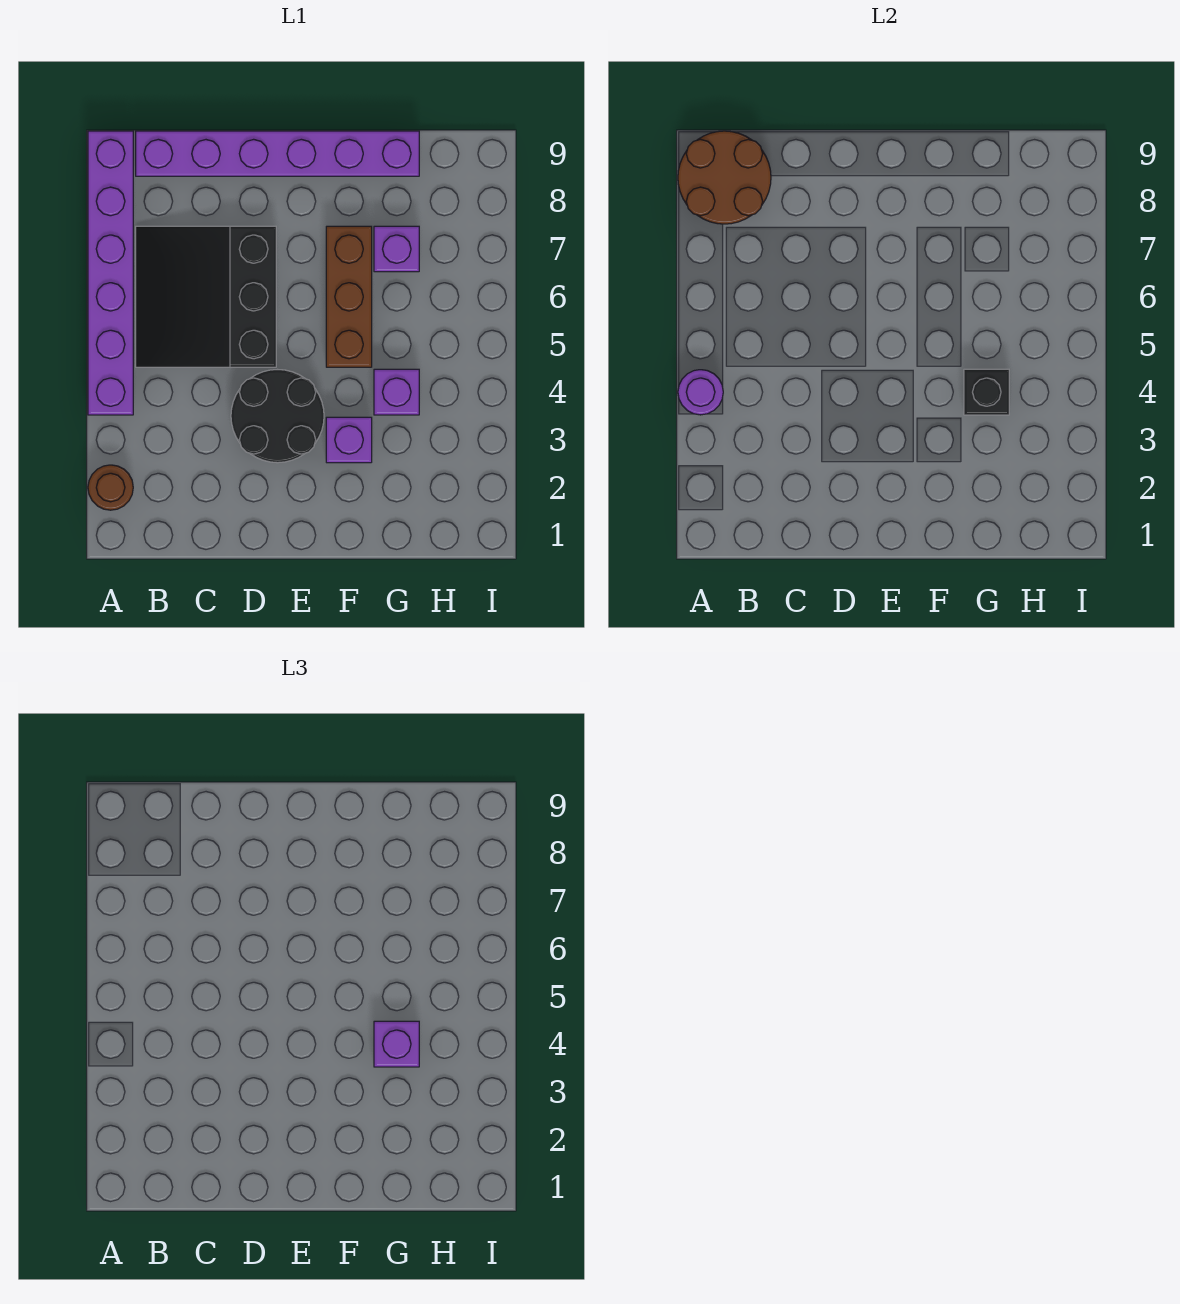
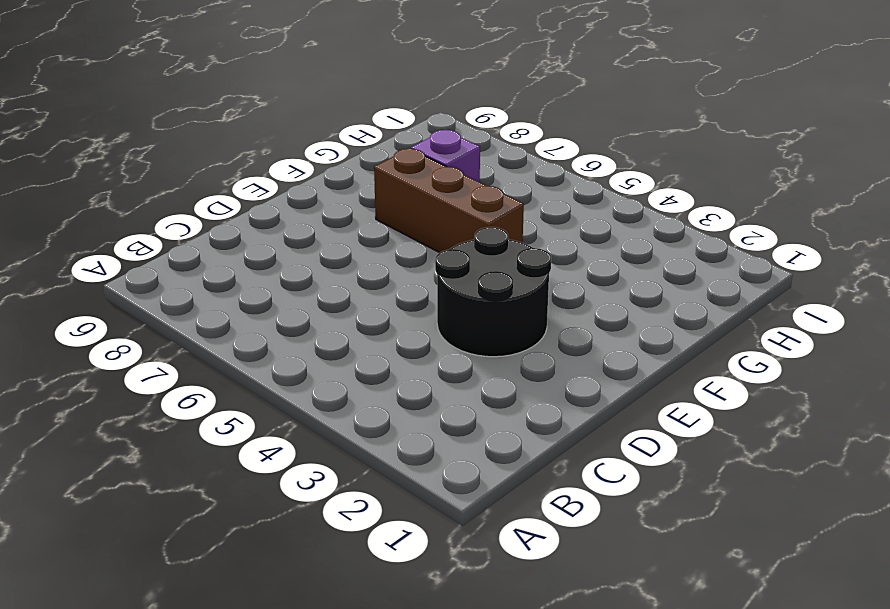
none -> brown 1x1 round brick [88,465,133,510]
none -> purple 1x6 brick [88,131,133,415]
none -> black 3x3 slope [136,226,276,367]

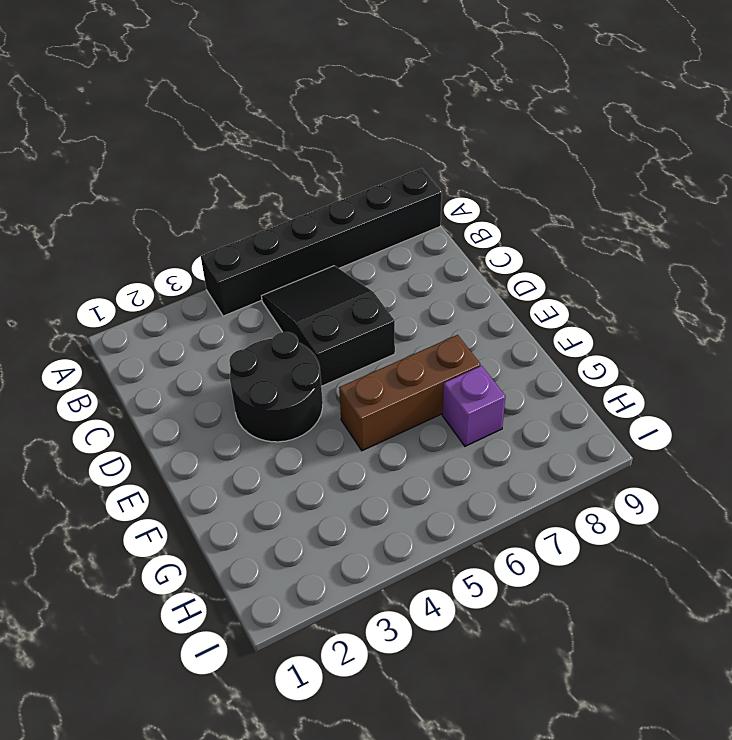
black 1x6 brick [201,168,442,316] -> purple 1x6 brick [88,131,133,415]
black 2x3 slope [262,266,395,386] -> black 3x3 slope [136,226,276,367]
none -> brown 1x1 round brick [88,465,133,510]
none -> purple 1x6 brick [136,131,419,176]
none -> purple 1x1 brick [326,417,372,463]

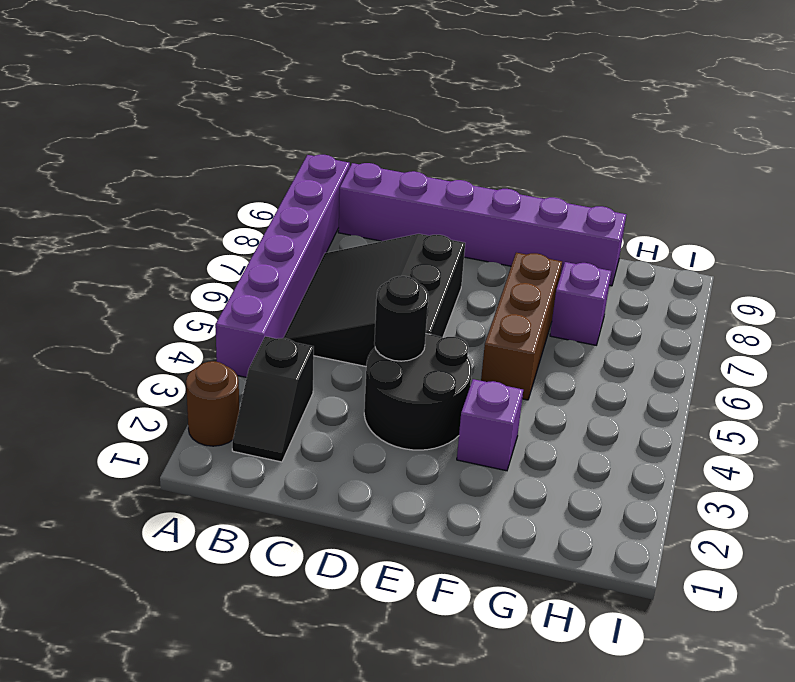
black 1x2 slope [232,336,314,462] -> none
black 1x1 round brick [374,276,429,361] -> none
none -> purple 1x1 brick [374,369,419,415]
none -> purple 1x1 round brick [678,370,723,415]
none -> brown 2x2 round brick [678,131,771,224]

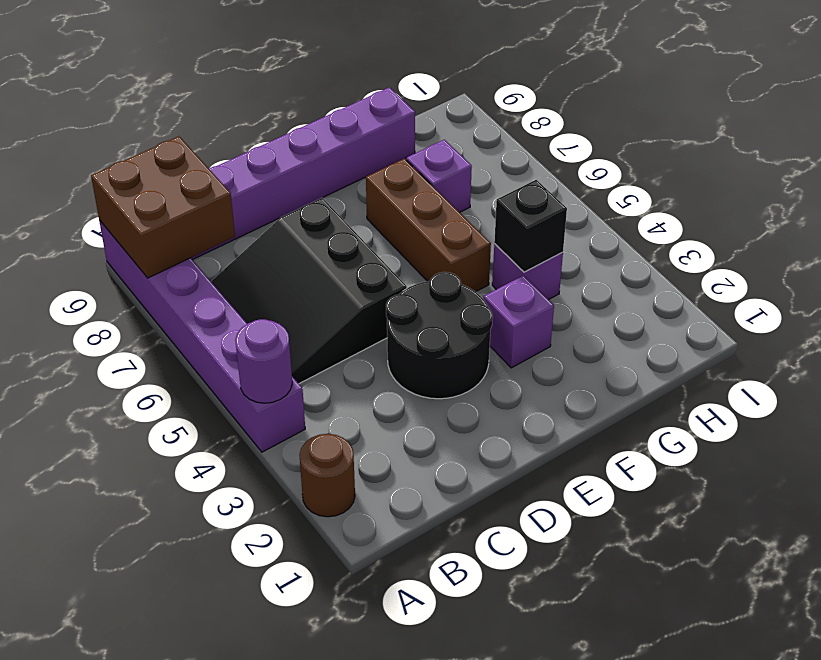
brown 2x2 brick [91,136,235,278] -> brown 2x2 round brick [678,131,771,224]
none -> purple 1x1 brick [374,1021,419,1067]

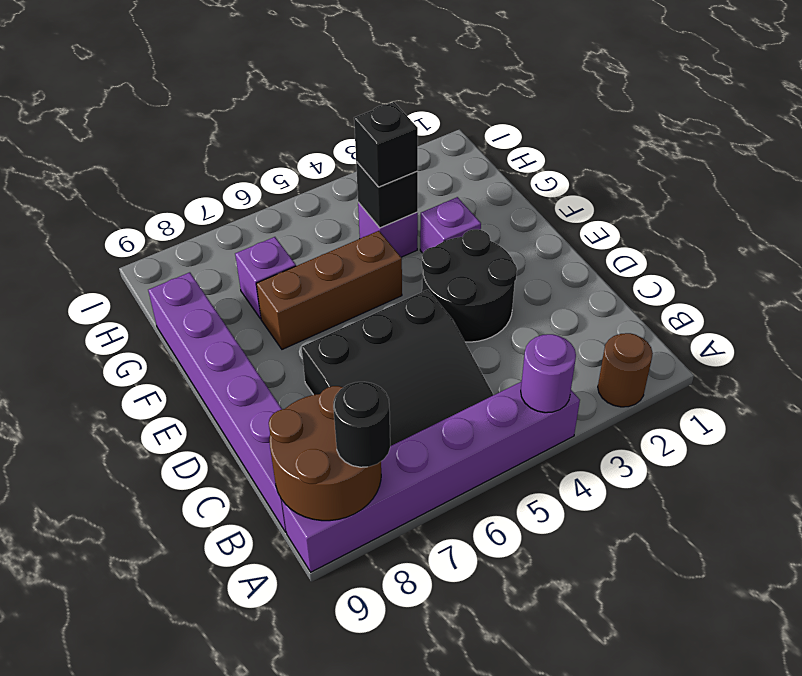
black 1x1 round brick [333,382,390,467] -> none
black 1x1 brick [354,102,418,187] -> purple 1x1 brick [374,1021,419,1067]

